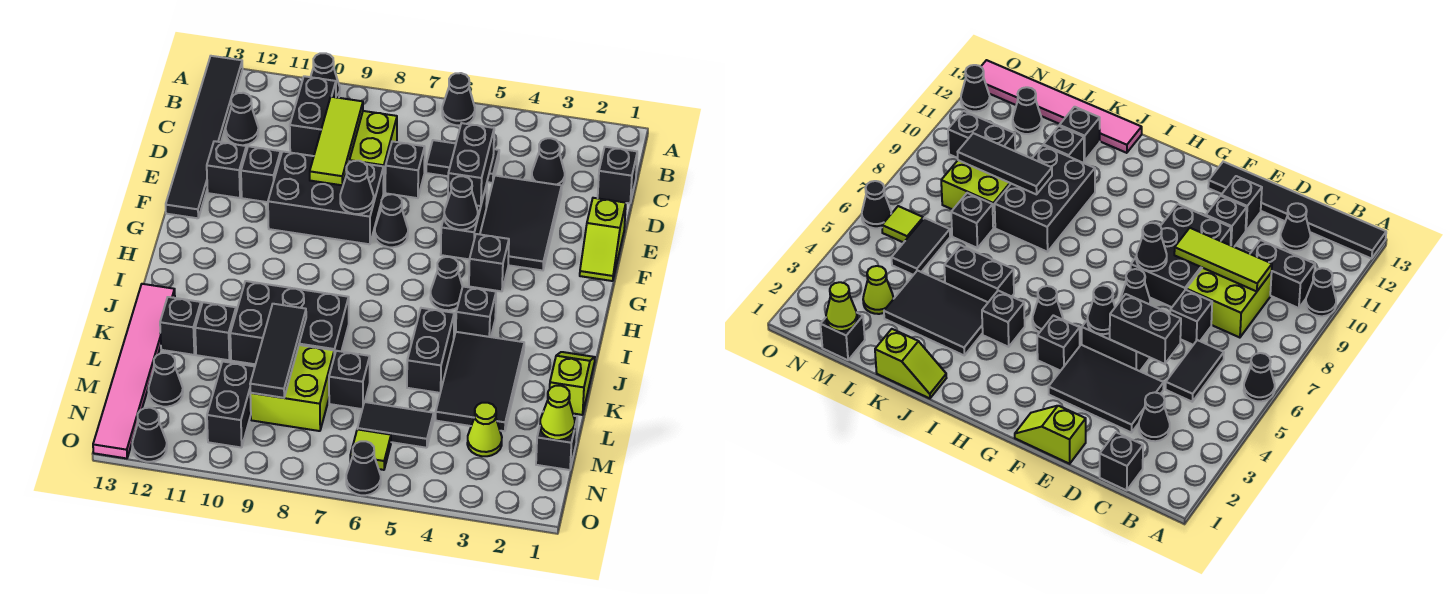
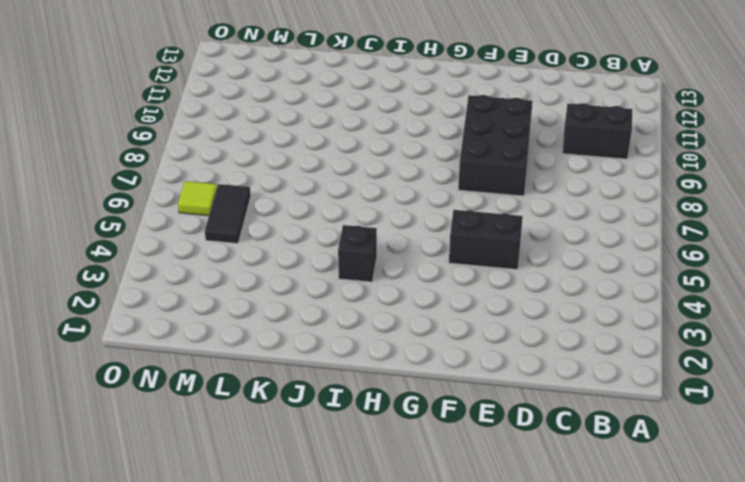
none -> black 1x1 cone [442,73,475,125]
none -> black 1x1 cone [311,53,340,98]
none -> black 1x6 tile [166,56,243,218]
none -> black 1x1 brick [598,147,637,203]

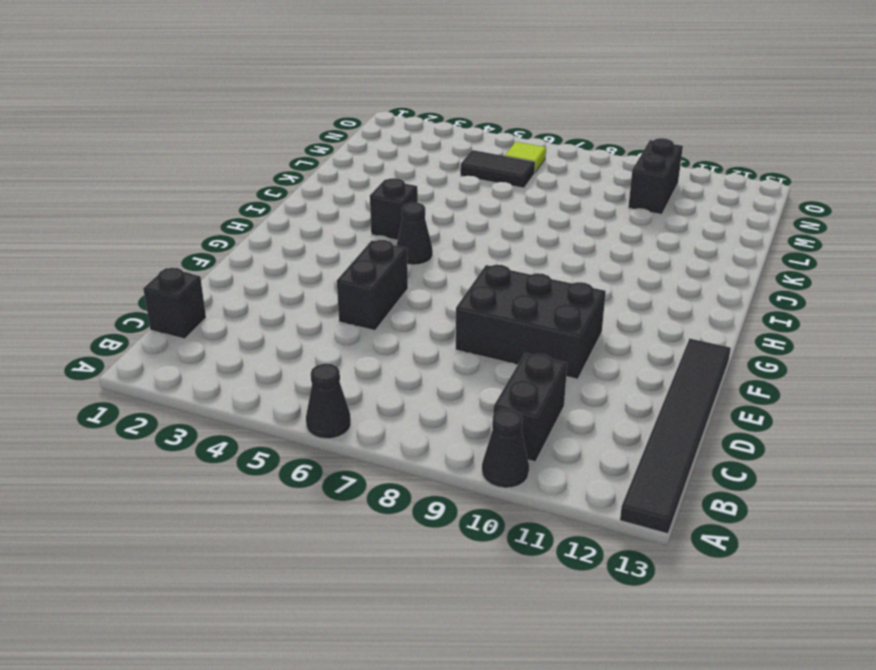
none -> black 1x1 cone [532,138,565,185]
none -> black 1x2 tile [426,140,499,183]
none -> lime 2x2 brick [349,111,397,193]
none -> black 1x1 cone [226,93,258,145]

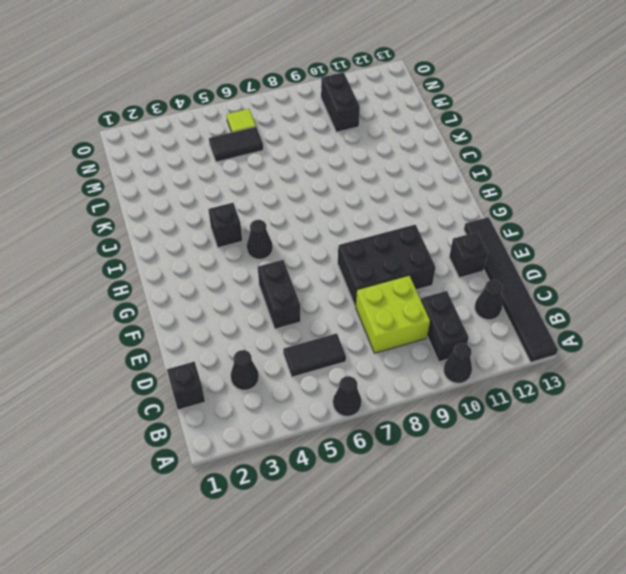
none -> black 2x3 tile [480,176,562,270]
none -> black 1x1 brick [385,141,425,198]
none -> lime 1x2 slope [580,198,626,281]
none -> black 1x1 brick [241,146,281,202]

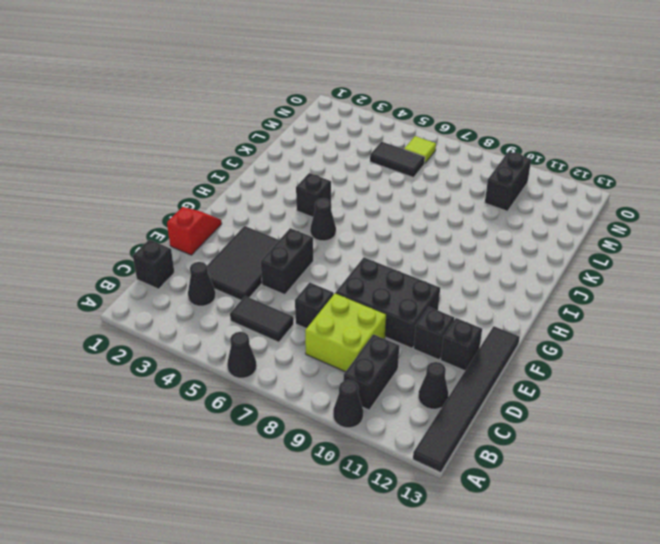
red 1x2 slope [167,207,222,255] -> lime 1x2 slope [580,198,626,281]
none -> black 1x1 cone [375,194,408,247]
none -> black 1x1 brick [469,234,509,291]
none -> lime 1x2 slope [550,352,595,415]
none -> black 2x3 tile [436,332,524,431]

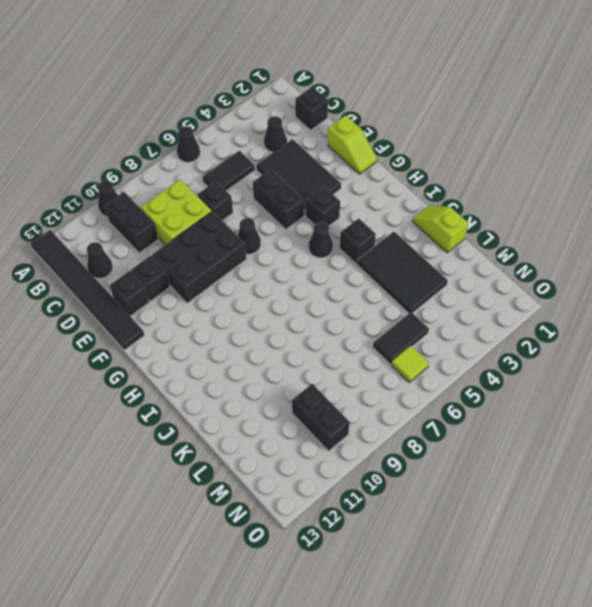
none -> black 1x2 brick [407,308,454,393]
none -> black 2x3 brick [230,281,349,364]
none -> pink 1x6 tile [93,284,175,458]
none -> black 1x1 brick [195,302,236,360]

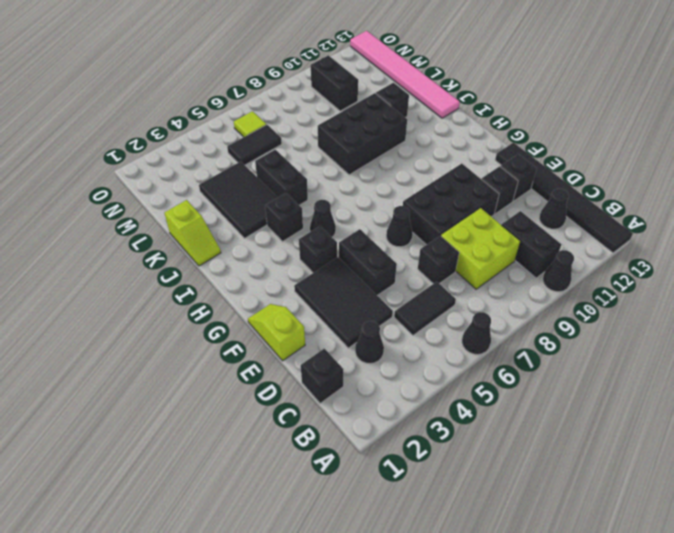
none -> black 1x1 brick [160,297,201,355]
none -> black 1x1 brick [329,351,370,409]
none -> lime 2x2 brick [250,345,334,431]
none -> black 1x1 brick [536,416,577,470]

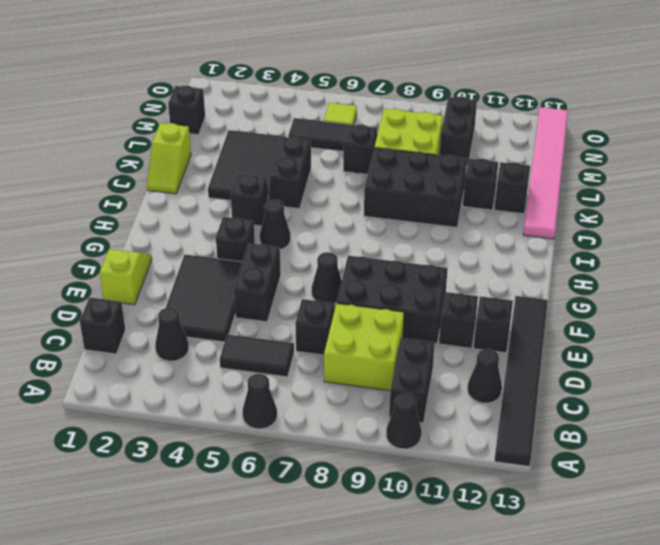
none -> lime 1x1 cone [467,403,502,456]
none -> black 1x1 cone [149,353,183,407]
none -> black 1x1 cone [346,441,381,495]
none -> black 1x1 cone [132,408,167,462]

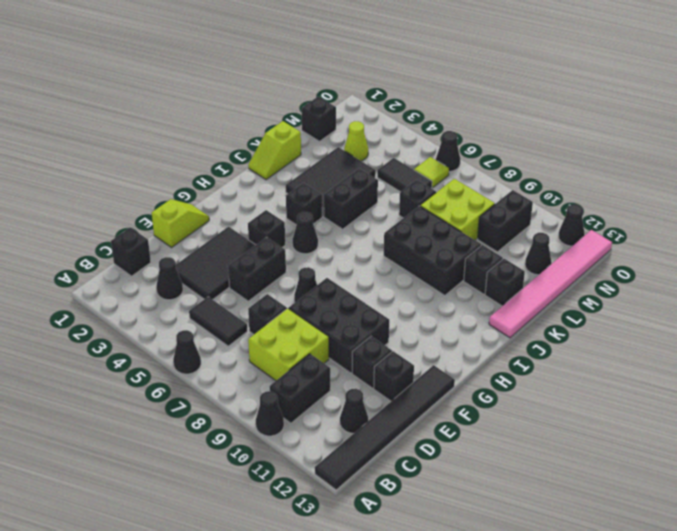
none -> lime 1x3 tile [310,97,363,185]
none -> black 1x2 brick [448,123,494,206]
none -> black 1x1 cone [444,176,478,230]
none -> black 1x1 cone [340,161,374,214]

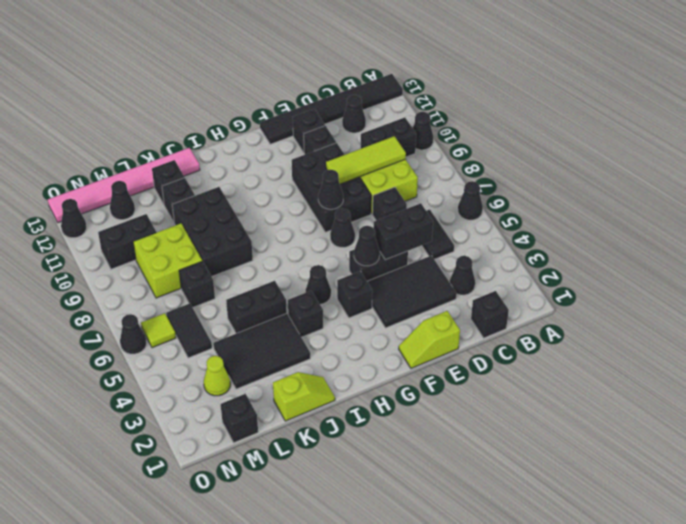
none -> black 1x3 tile [250,304,306,398]
none -> lime 1x1 cone [540,386,575,440]

